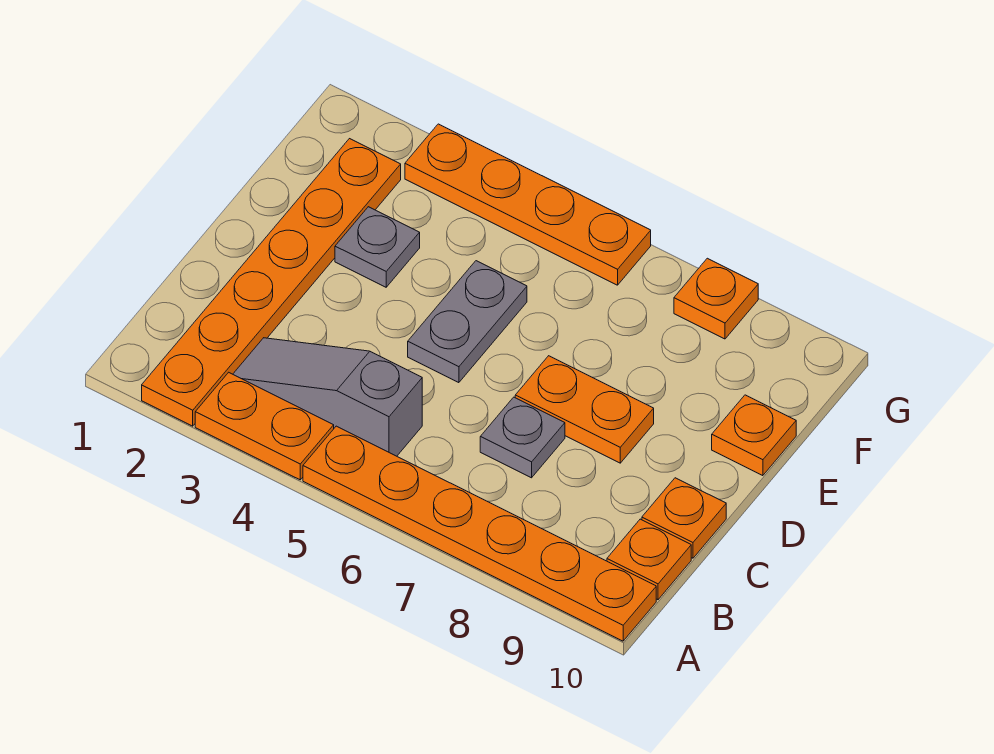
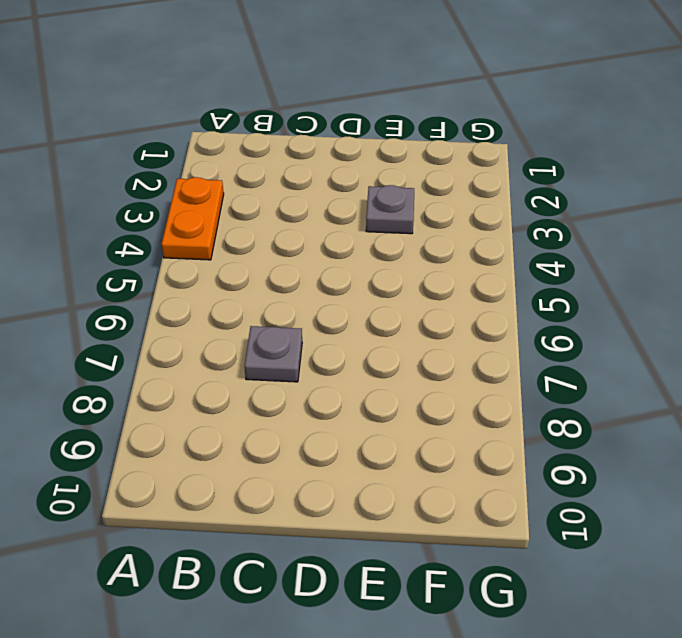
none -> orange 1x6 plate [142,139,401,426]
none -> orange 1x6 plate [303,426,656,641]
none -> grey 1x3 slope [233,338,422,456]

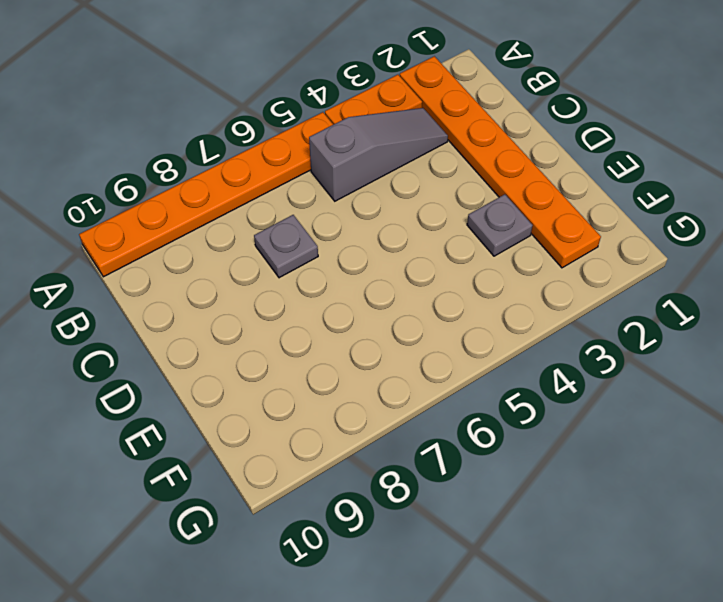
none -> orange 1x1 plate [607,519,691,600]
none -> orange 1x1 plate [642,478,726,558]
none -> grey 1x2 plate [408,261,527,383]

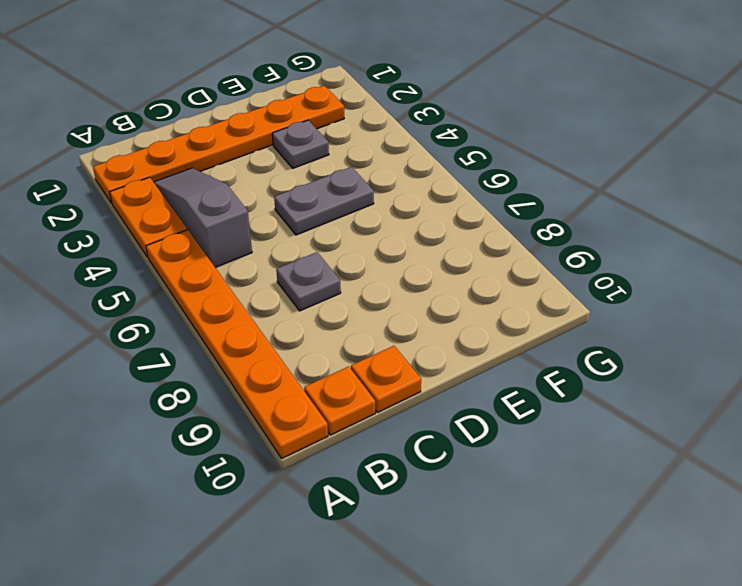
none -> orange 1x2 plate [515,356,654,463]
none -> orange 1x1 plate [712,395,796,476]
none -> orange 1x4 plate [405,124,651,285]

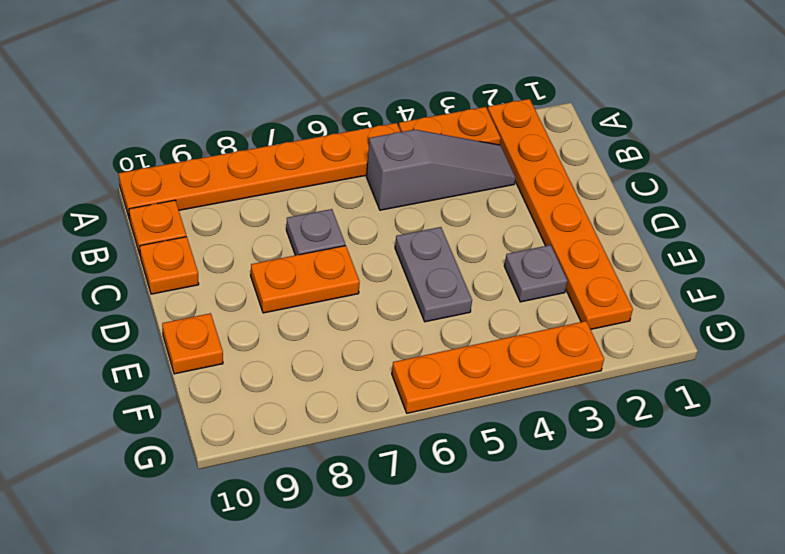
none -> orange 1x1 plate [674,258,758,339]

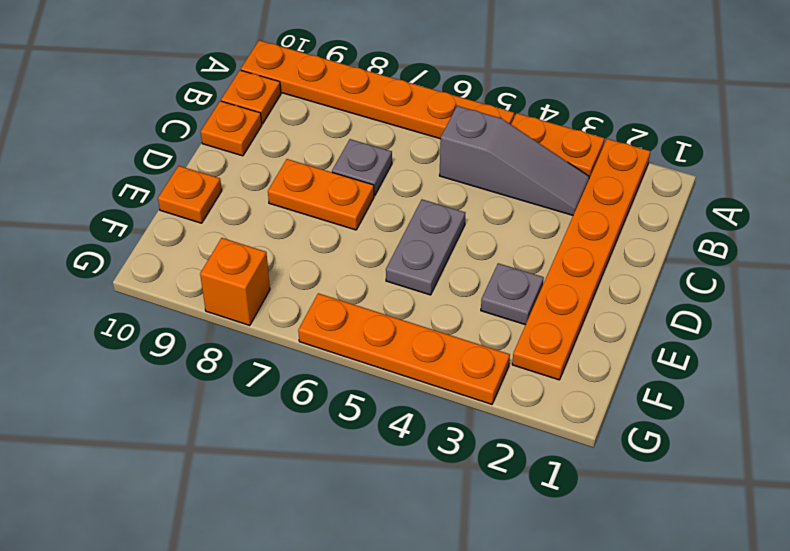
orange 1x1 brick [200,238,270,325] -> orange 1x1 plate [674,258,758,339]

